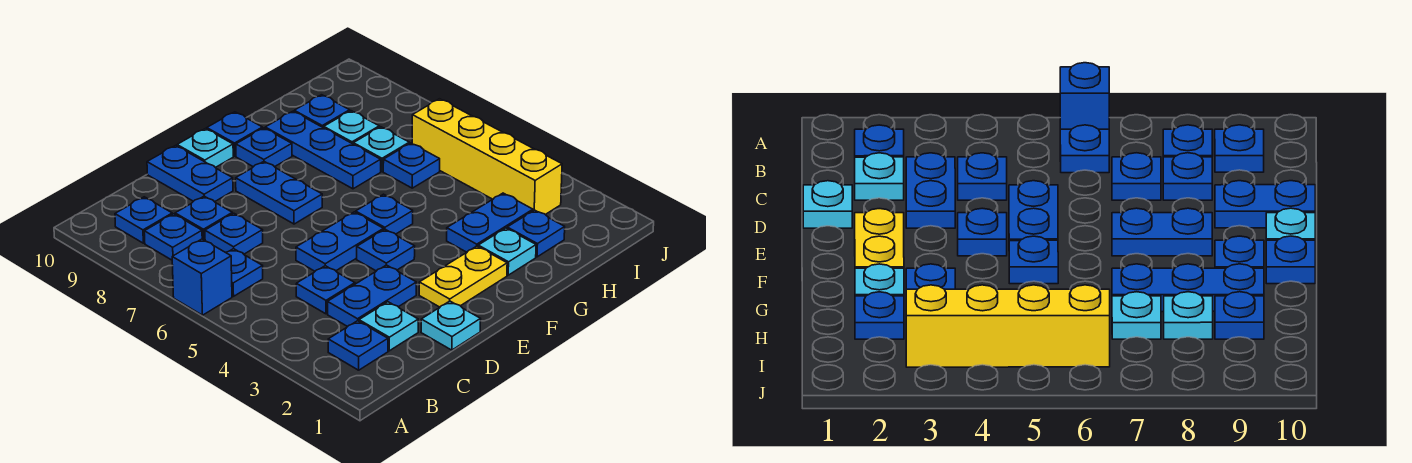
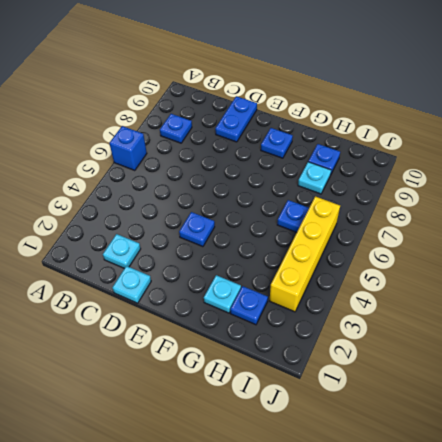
none -> blue 1x1 plate [328,321,388,370]
none -> blue 1x1 plate [226,249,263,296]
none -> blue 1x1 plate [115,197,172,243]

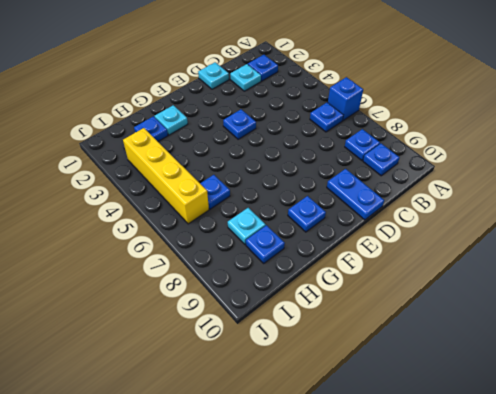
none -> blue 1x2 plate [328,265,416,327]
none -> blue 1x1 plate [296,266,355,314]
none -> blue 1x1 plate [205,213,263,254]

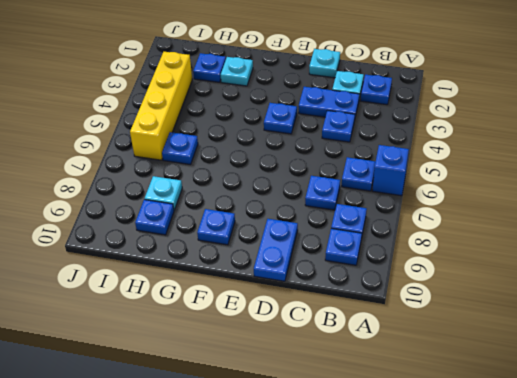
none -> blue 1x1 plate [175,196,232,240]
none -> blue 1x2 plate [296,212,383,271]
none -> yellow 1x2 plate [419,246,507,307]

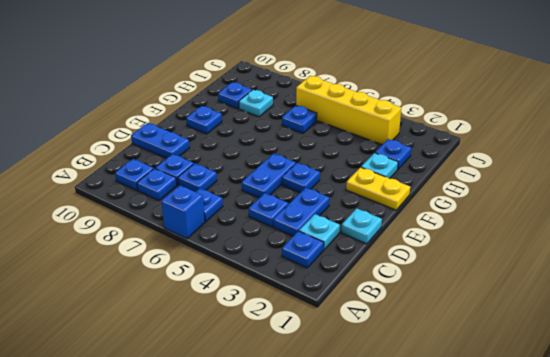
yellow 1x2 plate [346,167,410,210] -> yellow 1x2 plate turned to [419,246,507,307]
none -> blue 1x2 plate [236,162,322,224]
none -> cyan 1x1 plate [177,129,233,168]
none -> blue 1x1 plate [356,194,413,234]

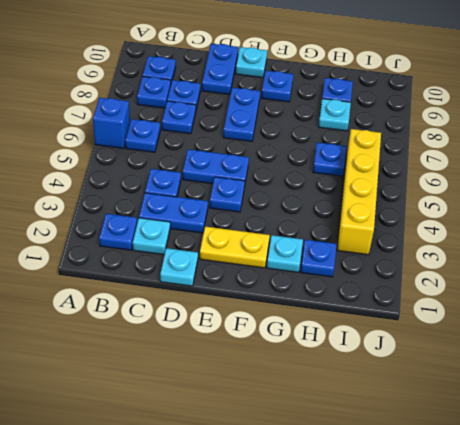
none -> blue 1x1 plate [356,194,413,234]
none -> blue 1x1 plate [207,112,262,156]
none -> blue 1x2 plate [447,193,533,252]

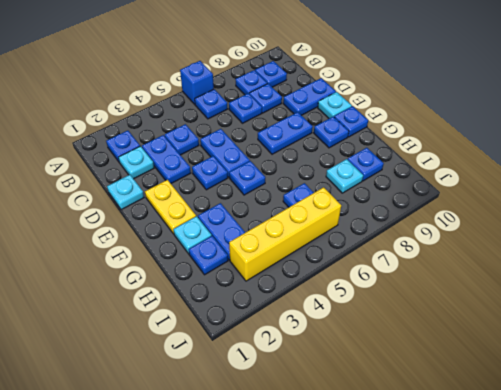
none -> blue 1x3 plate [265,111,381,189]
none -> cyan 1x1 plate [353,127,409,171]

